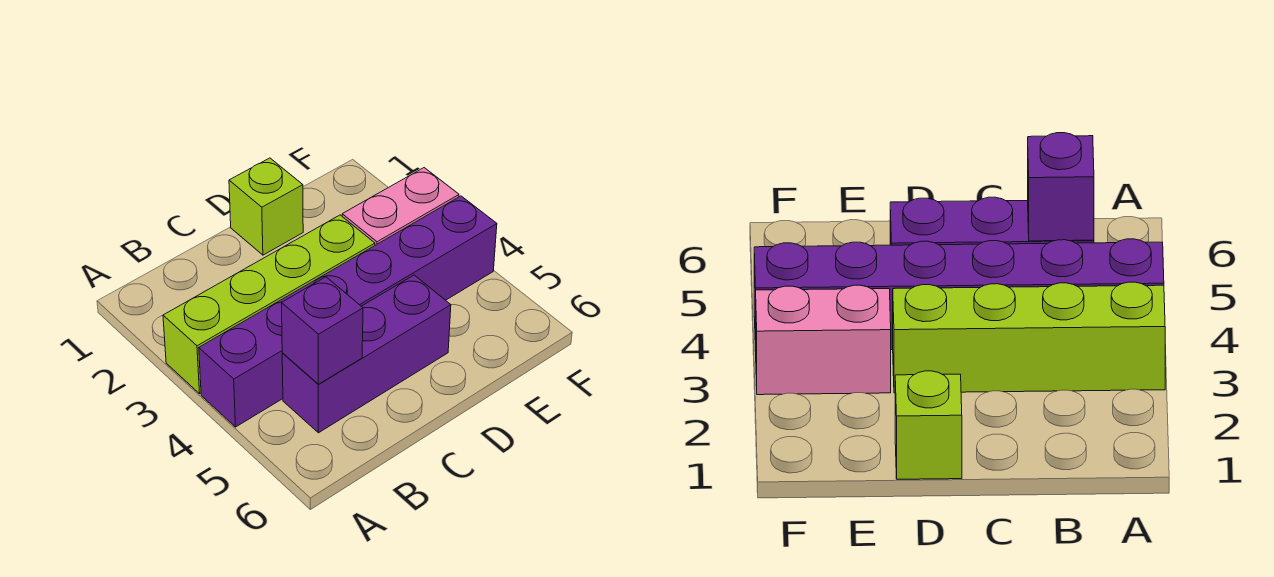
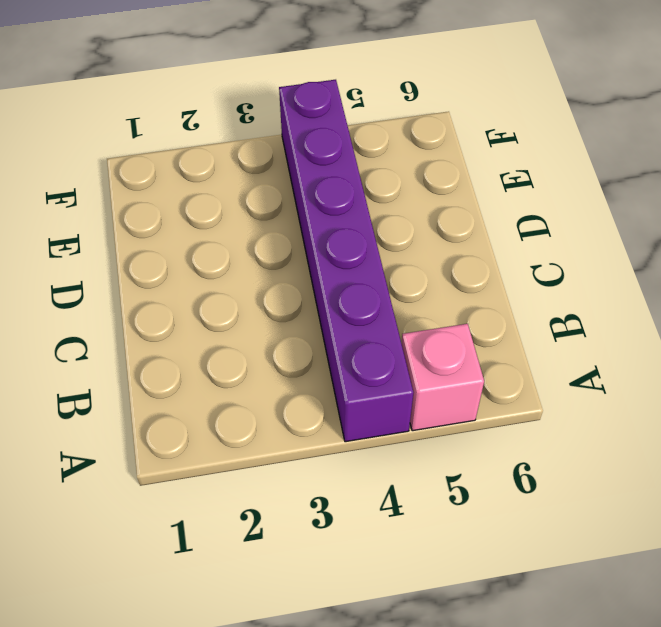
pink 1x1 brick [401,324,484,431] -> none
none -> lime 1x4 brick [163,215,375,394]
none -> purple 1x3 brick [282,275,451,433]

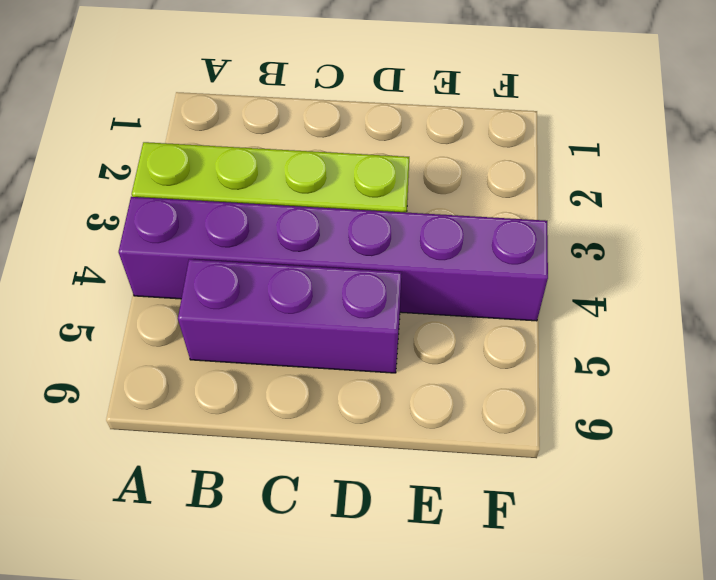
none -> lime 1x1 brick [229,158,303,255]
none -> pink 1x2 brick [342,168,459,245]

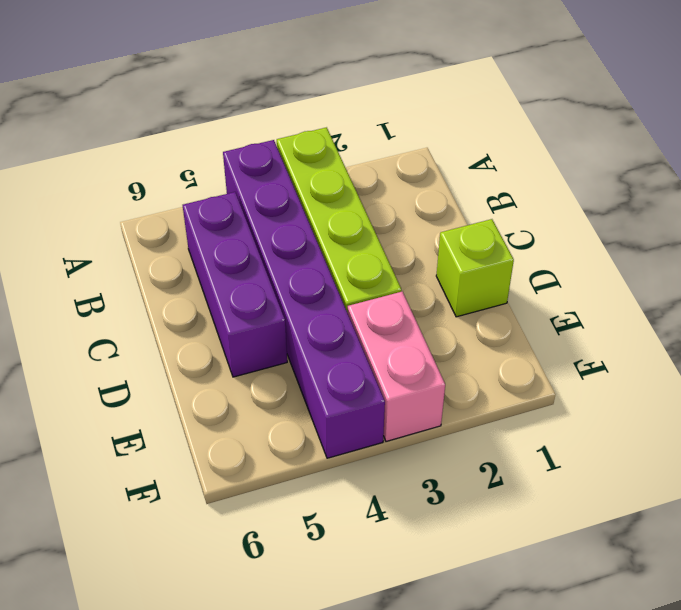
none -> purple 1x1 brick [282,277,363,384]

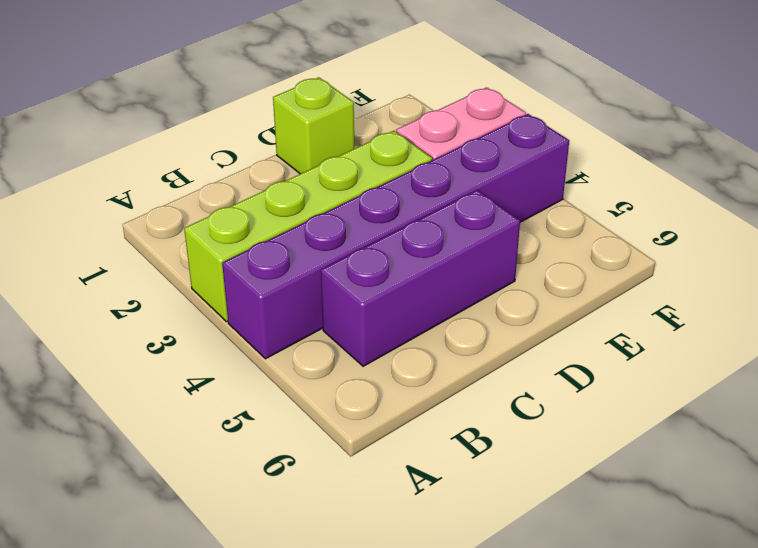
none -> purple 1x1 brick [282,277,363,384]

